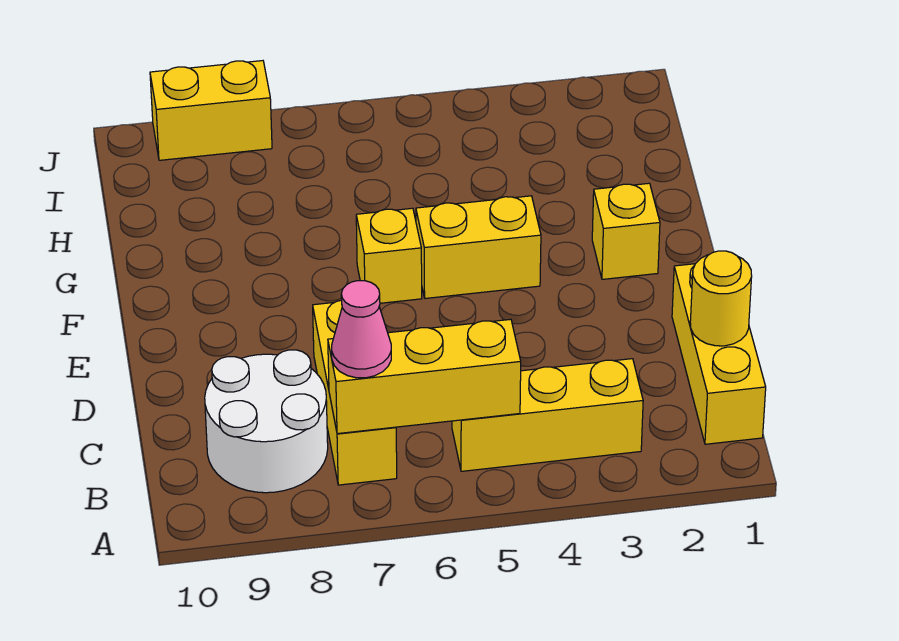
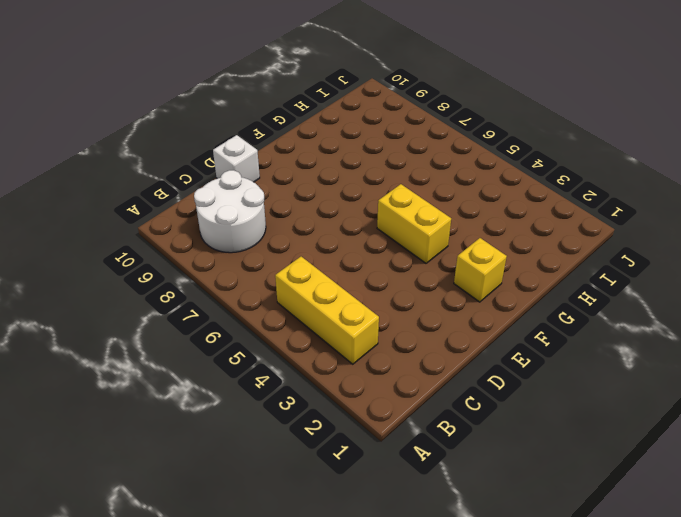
white 1x1 brick [213,135,260,182] -> none
none -> yellow 1x3 brick [672,264,766,444]
none -> yellow 1x3 brick [313,300,397,485]

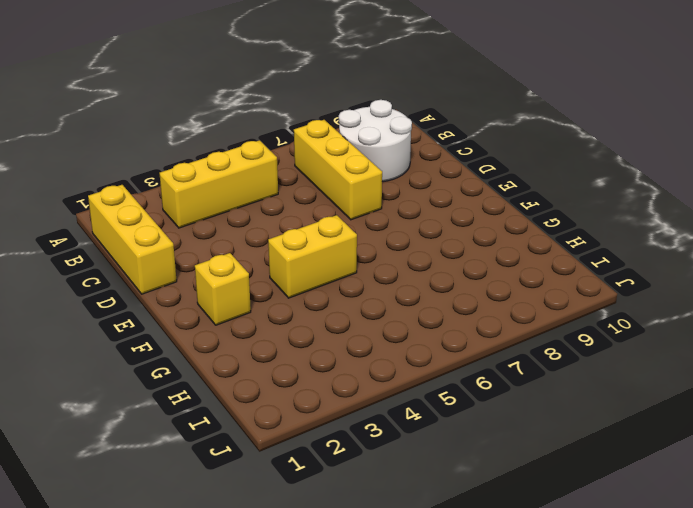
none -> yellow 1x1 brick [356,208,422,303]
none -> yellow 1x2 brick [150,61,272,160]

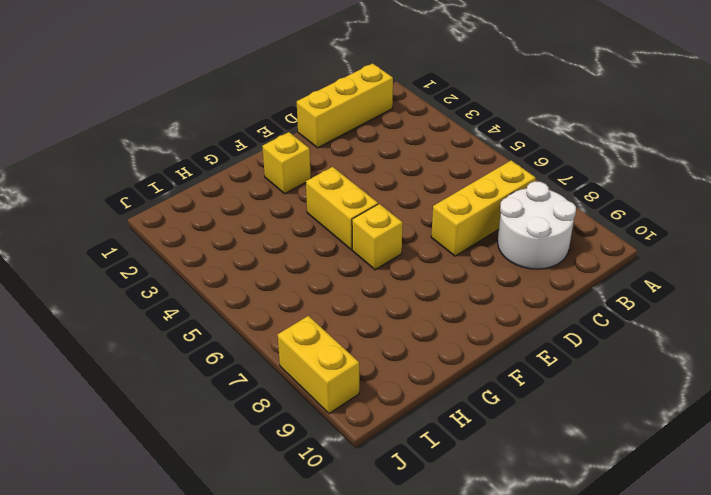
none -> yellow 1x3 brick [452,359,643,471]
none -> yellow 1x3 brick [328,319,521,434]

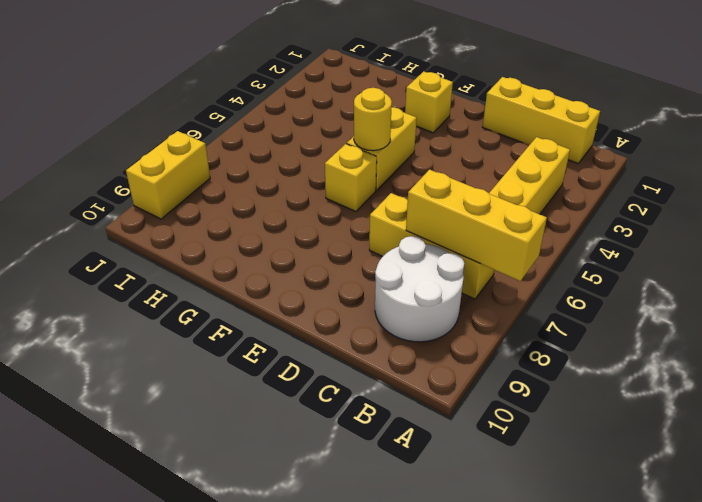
yellow 1x3 brick [406,170,547,281] -> yellow 1x3 brick turned to [328,319,521,434]
yellow 1x1 round brick [354,88,392,151] -> yellow 1x1 round brick moved to [690,251,752,346]
none -> pink 1x1 cone [332,281,391,378]

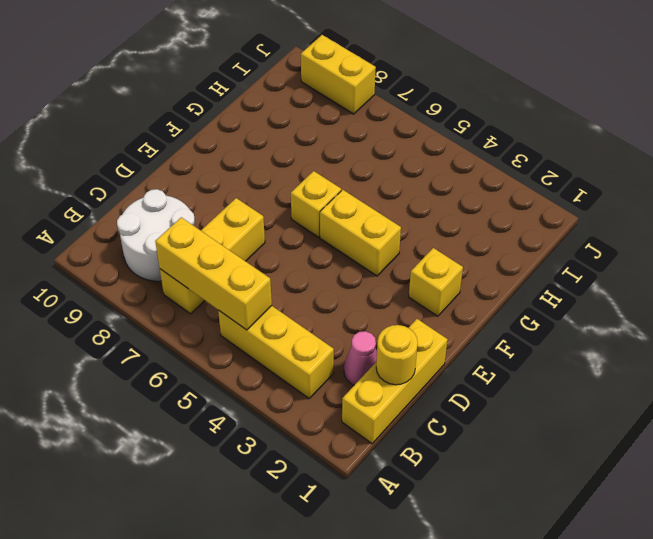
pink 1x1 cone [344,331,377,385] -> pink 1x1 cone moved to [332,281,391,378]

